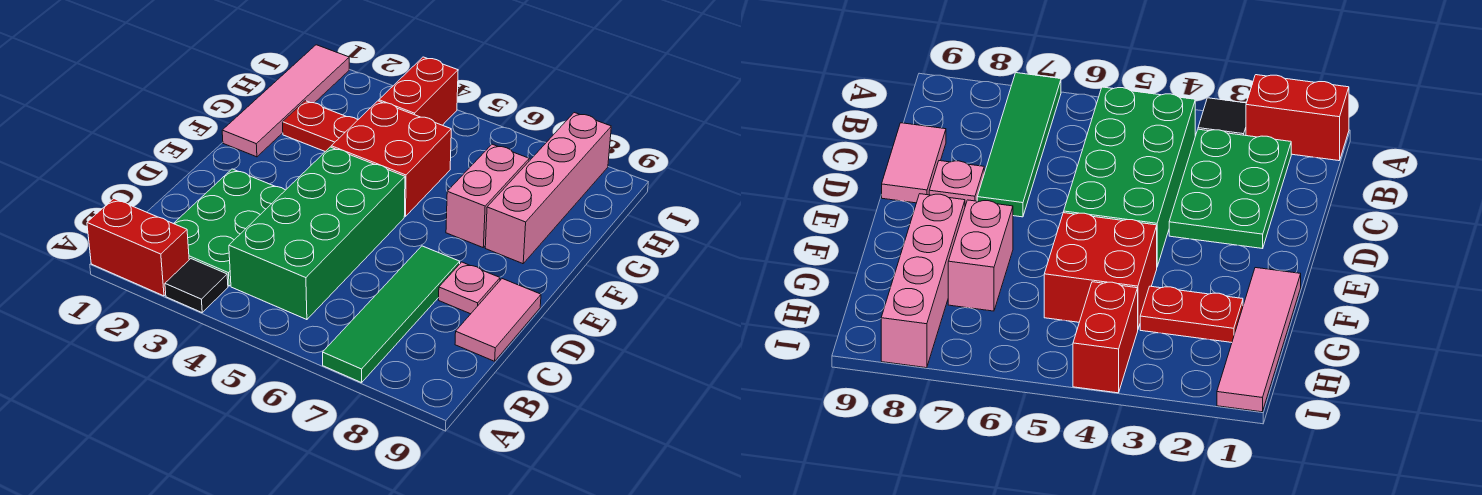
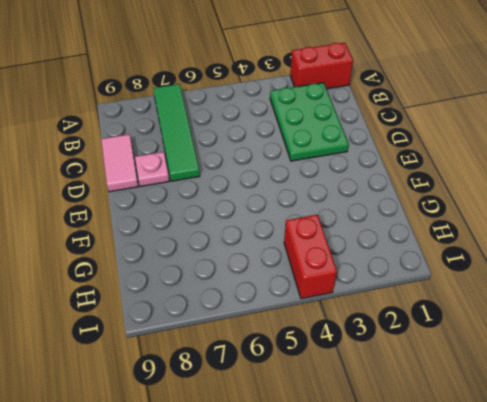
none -> black 1x1 tile [165,259,228,312]
none -> green 2x4 brick [229,147,405,320]
none -> pink 1x4 tile [222,45,349,157]

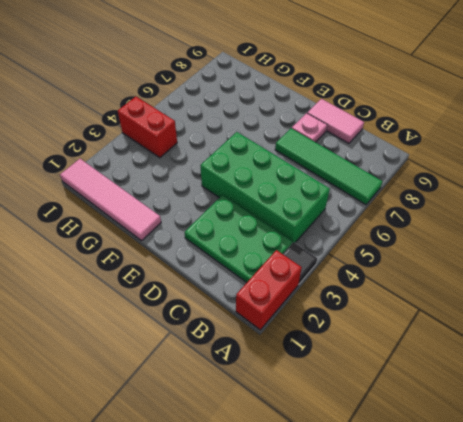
none -> red 2x2 brick [331,101,451,216]
none -> pink 1x2 brick [446,144,529,247]
none -> pink 1x4 brick [485,113,611,264]

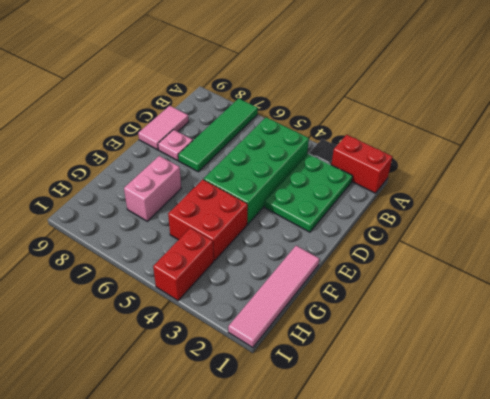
none -> pink 1x4 brick [485,113,611,264]
none -> red 1x2 plate [283,101,358,151]

